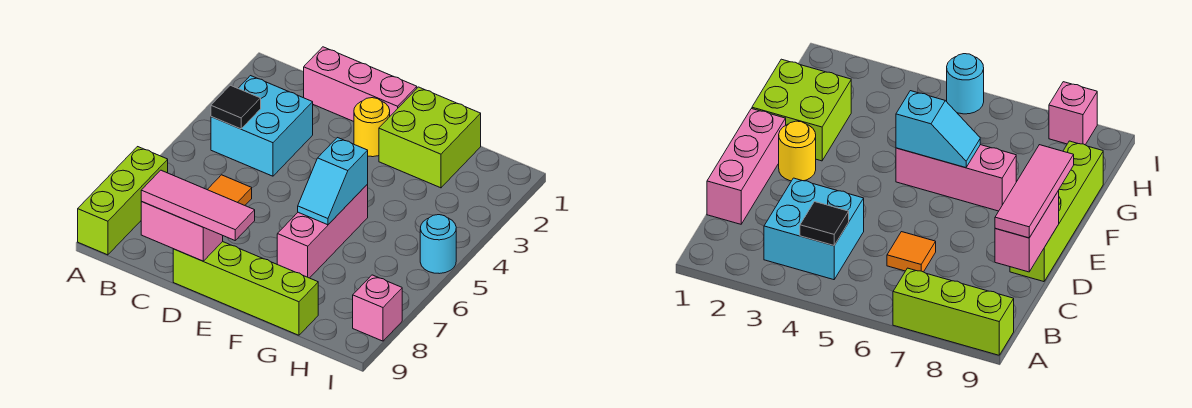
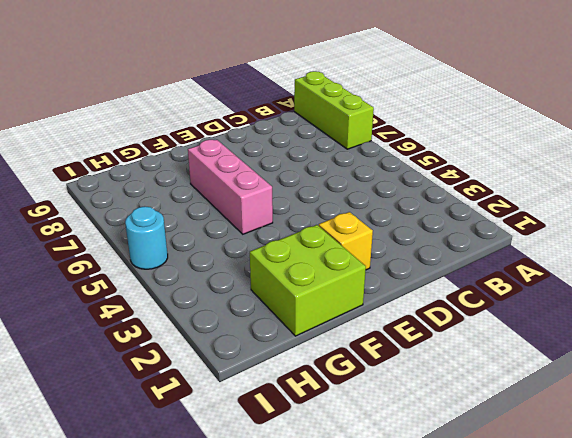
yellow 1x1 brick [319,212,373,270] -> yellow 1x1 round brick [354,98,390,157]
none -> cyan 2x2 brick [211,76,313,176]
none -> pink 1x3 brick [304,47,417,121]
none -> orange 1x1 tile [207,175,252,205]

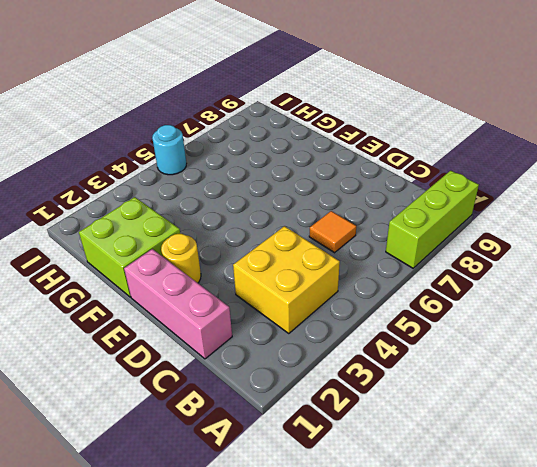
yellow 2x2 brick [233,226,340,333] -> cyan 2x2 brick [211,76,313,176]
none -> lime 1x4 brick [173,242,318,335]
none -> pink 1x3 brick [277,184,368,278]
none -> pink 1x1 brick [353,275,402,341]

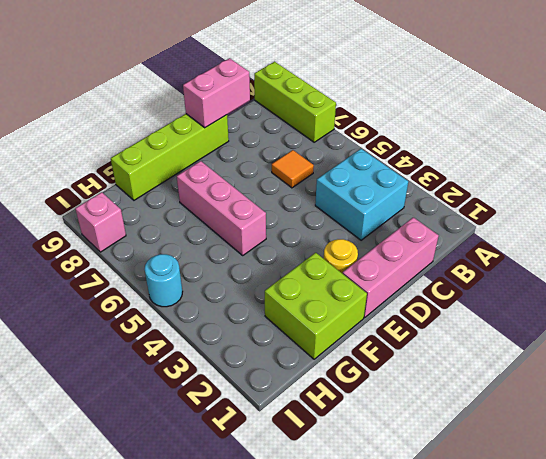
none -> black 1x1 tile [211,85,261,129]
none -> cyan 1x2 slope [298,138,368,225]
none -> pink 1x3 tile [141,170,255,240]

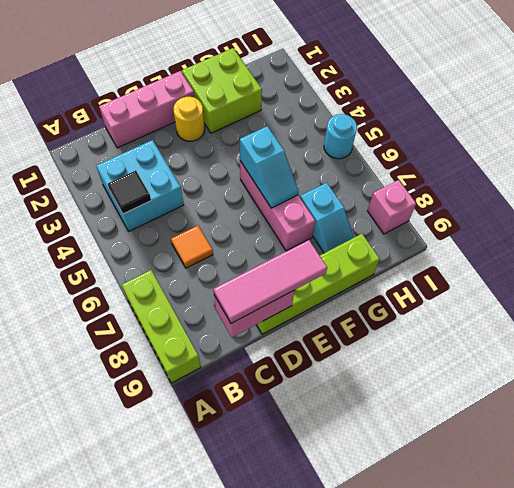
cyan 1x2 slope [300,183,354,253] -> none

